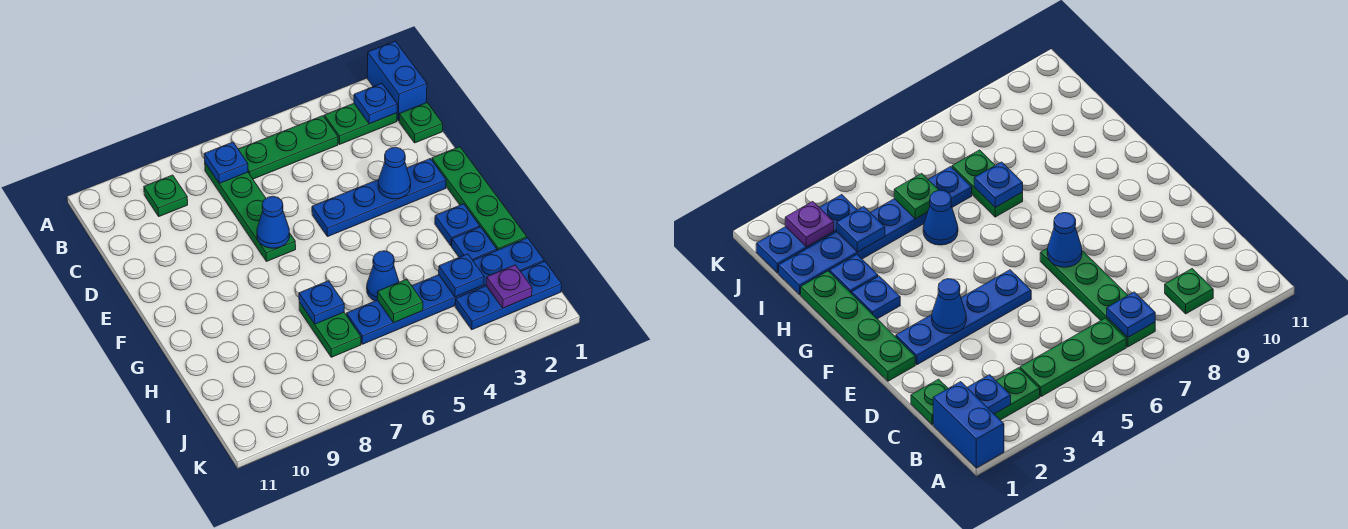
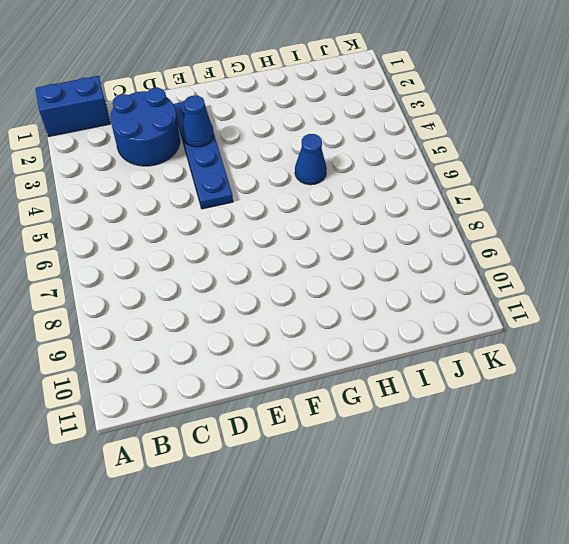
blue 2x2 round brick [110,88,180,166] -> none
none -> green 1x2 plate [324,103,397,145]
none -> green 1x3 plate [238,116,338,179]
none -> green 1x4 plate [205,163,296,262]

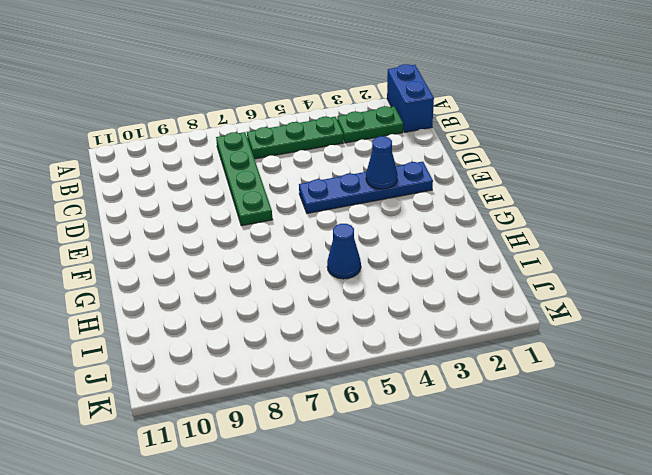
none -> green 1x1 plate [144,175,188,216]
none -> green 1x1 plate [399,103,443,143]
none -> green 1x4 plate [432,147,527,250]

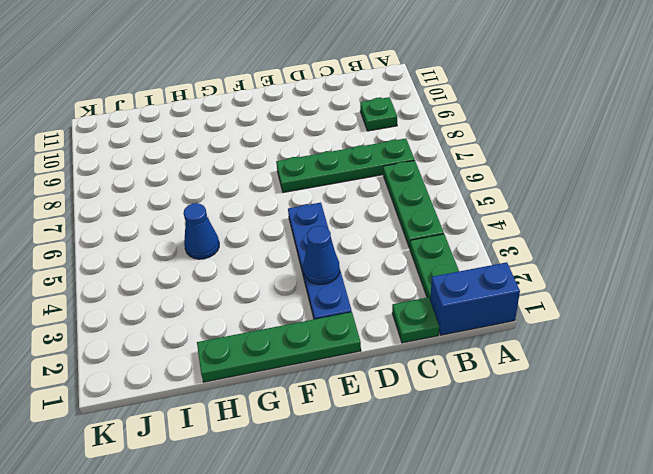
none -> blue 1x1 plate [435,204,480,246]
none -> blue 1x1 plate [452,227,497,260]
none -> green 1x2 plate [299,302,361,357]

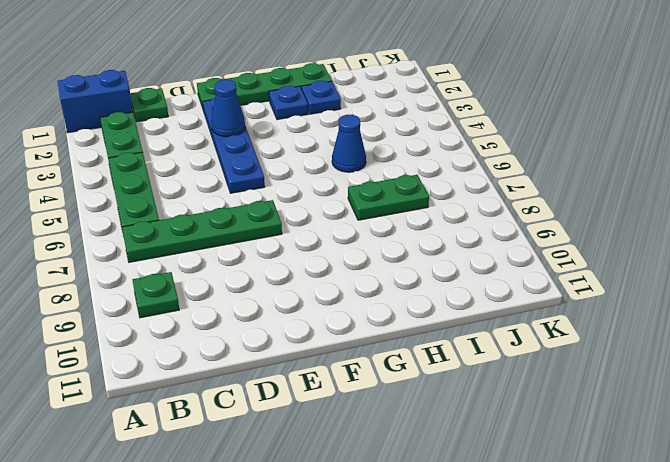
none -> blue 1x6 plate [347,238,544,344]
none -> blue 1x3 plate [455,261,562,330]
none -> blue 1x1 plate [354,83,397,124]

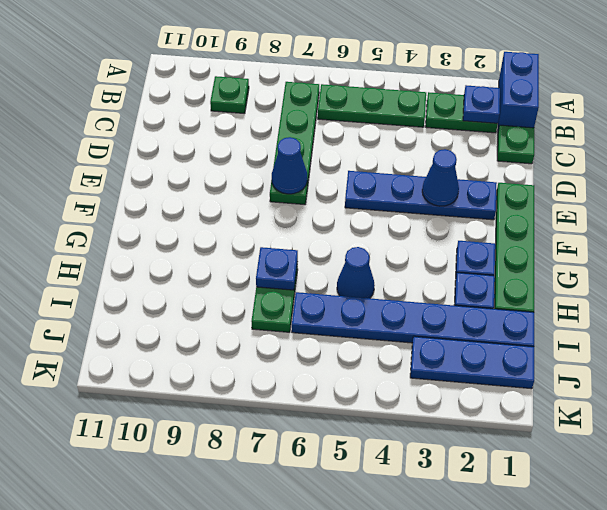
none -> blue 1x1 plate [204,142,248,183]
none -> blue 1x1 plate [439,254,484,297]
none -> green 1x1 plate [377,279,423,323]

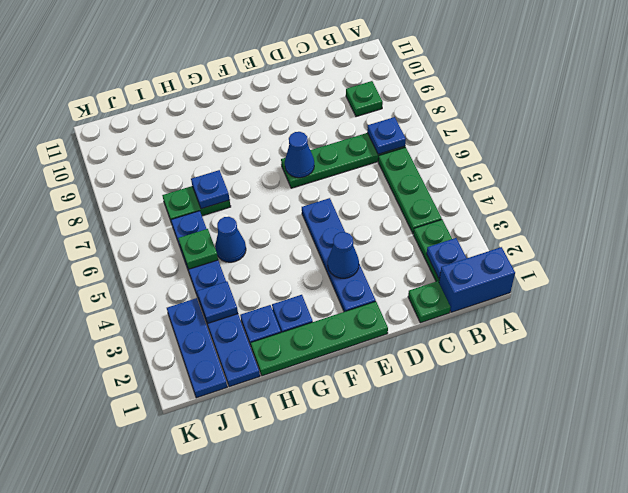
none -> purple 1x1 plate [486,265,532,308]

